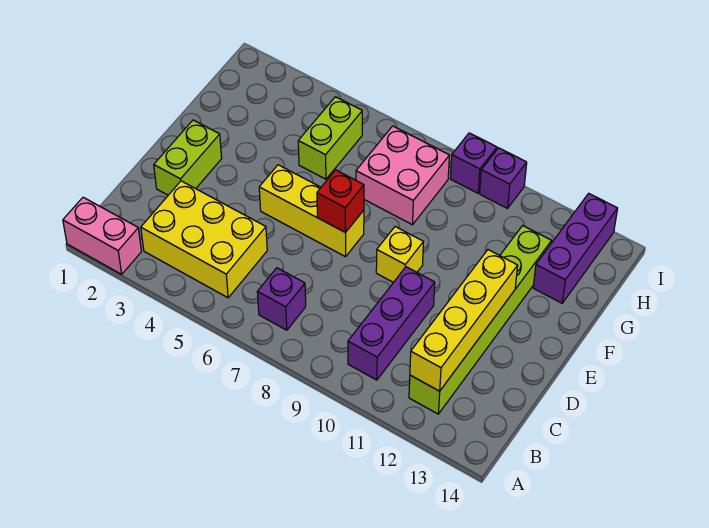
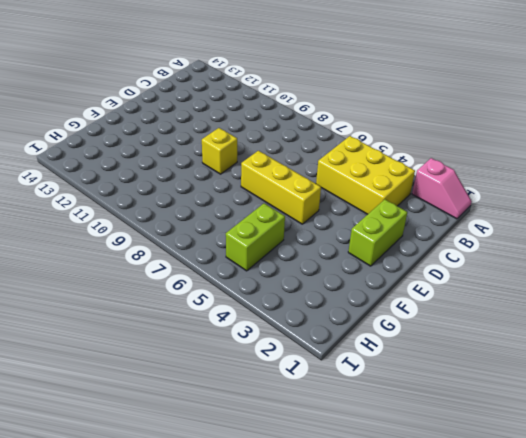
pink 1x2 slope [412,158,472,219] -> pink 1x2 brick [63,197,141,274]
none -> purple 1x1 brick [257,268,306,330]
none -> purple 1x3 brick [348,267,435,380]
none -> lime 1x6 brick [409,226,552,414]

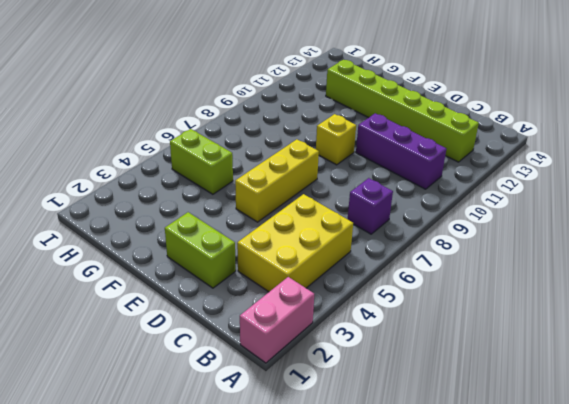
none -> pink 2x2 brick [356,126,449,225]
none -> purple 1x3 brick [533,193,618,303]
none -> purple 1x1 brick [450,133,497,193]

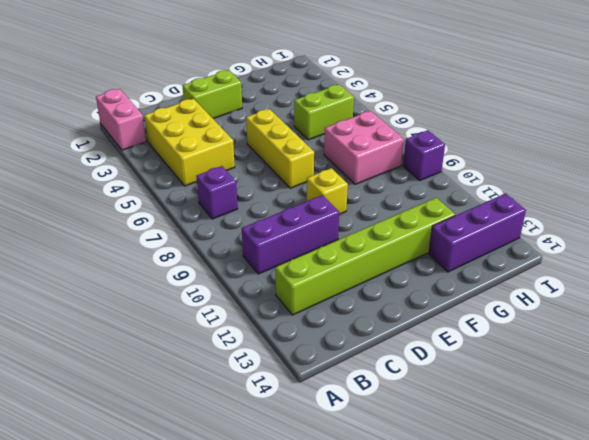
none -> purple 1x1 brick [480,148,527,208]
none -> yellow 1x4 brick [410,250,518,391]
none -> red 1x1 brick [317,170,364,233]

